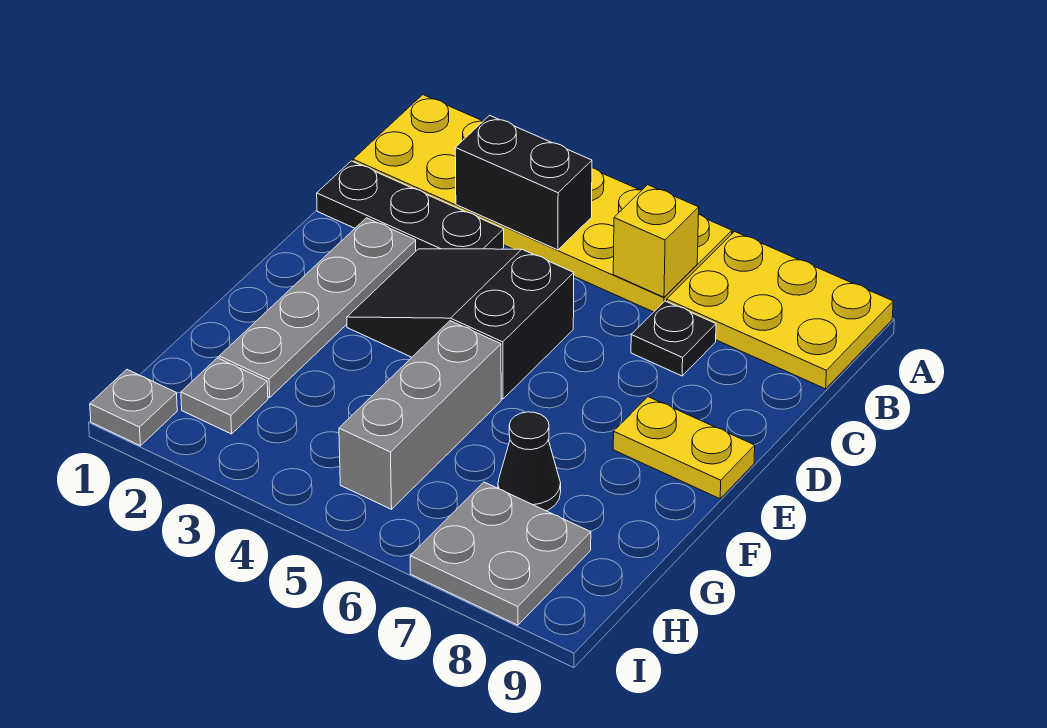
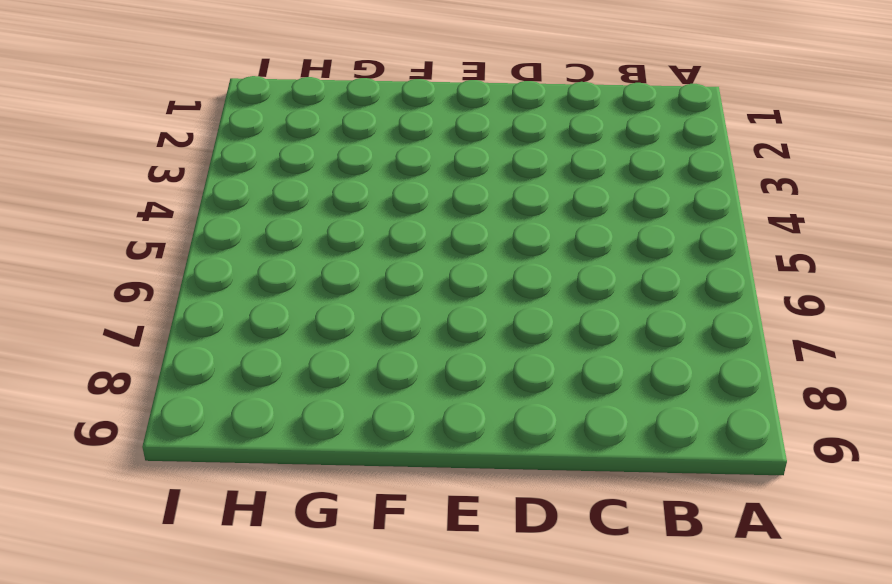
none -> yellow 2x6 plate [353,95,732,312]
none -> yellow 2x3 plate [667,232,893,389]
none -> black 1x3 plate [317,161,504,251]

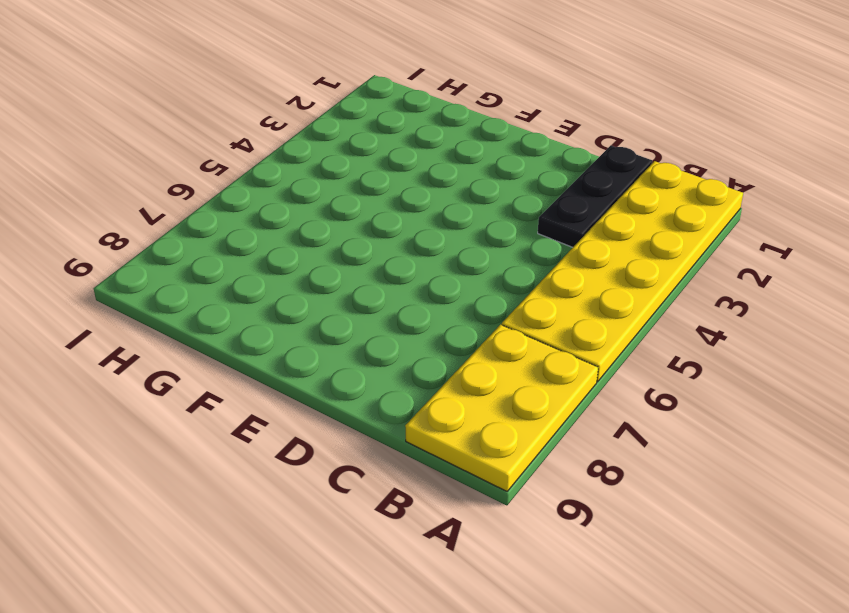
none -> black 1x1 plate [631,301,716,376]
none -> grey 1x4 plate [219,218,416,398]
none -> black 2x3 slope [347,249,574,399]

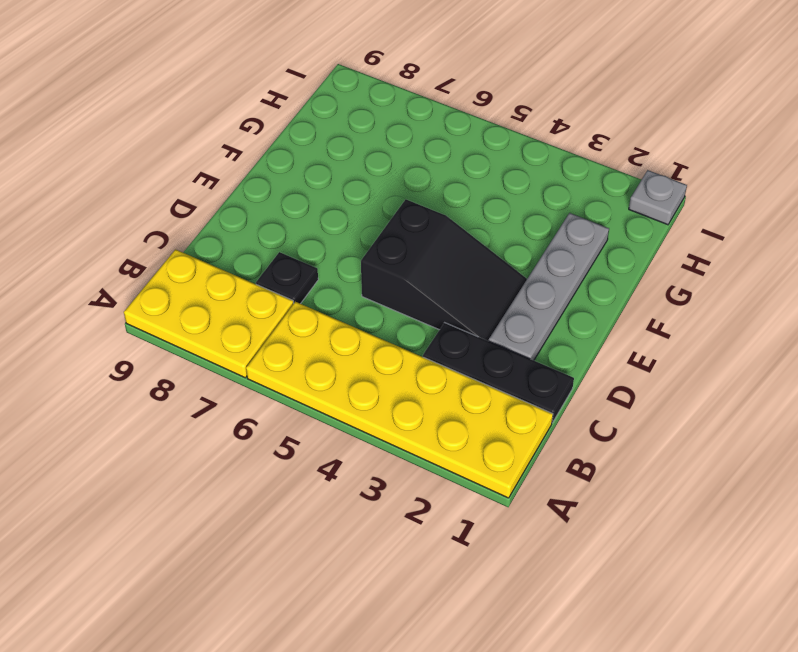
none -> yellow 1x2 plate [613,397,755,499]
none -> grey 1x3 brick [339,321,501,509]
none -> black 1x1 cone [498,412,561,511]

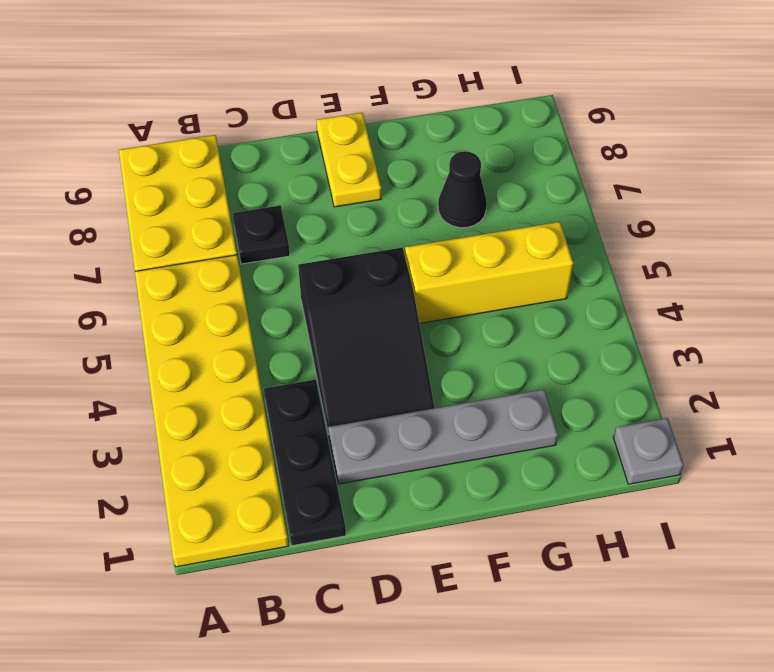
yellow 1x3 brick [405,222,573,324] -> grey 1x3 brick [339,321,501,509]
none -> grey 1x1 plate [181,358,268,434]
none -> grey 2x2 plate [410,482,591,625]
none -> black 1x2 brick [455,115,592,250]

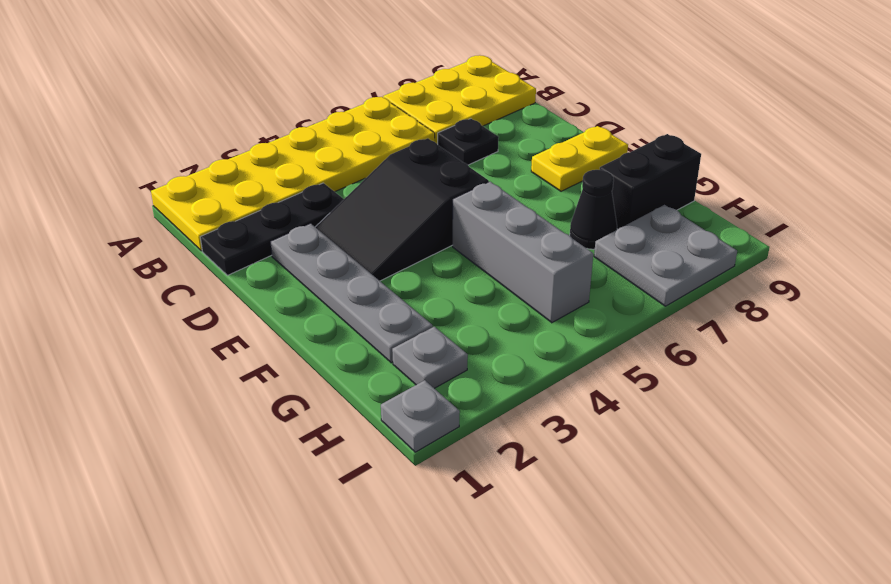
black 1x2 brick [600,134,701,229] -> black 1x2 brick moved to [455,115,592,250]
none -> yellow 1x1 brick [613,185,699,297]

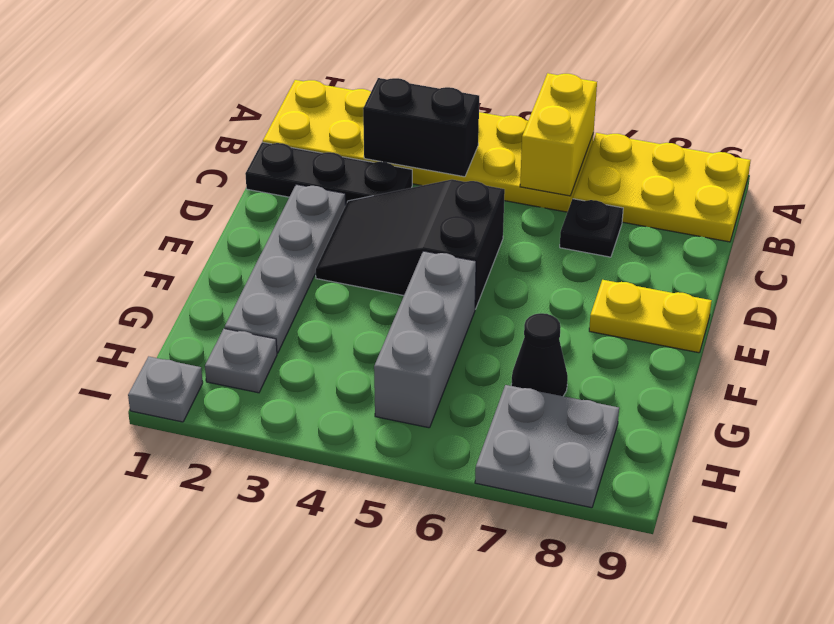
yellow 1x2 brick [520,73,597,196] -> yellow 1x1 brick [613,185,699,297]

